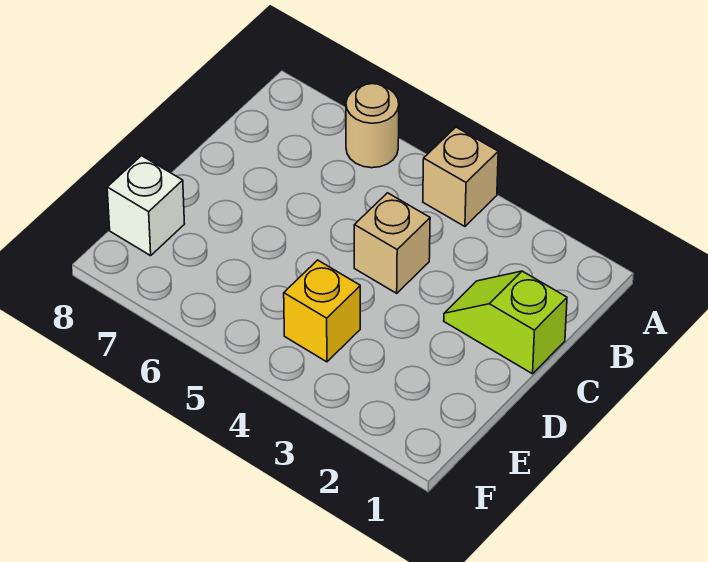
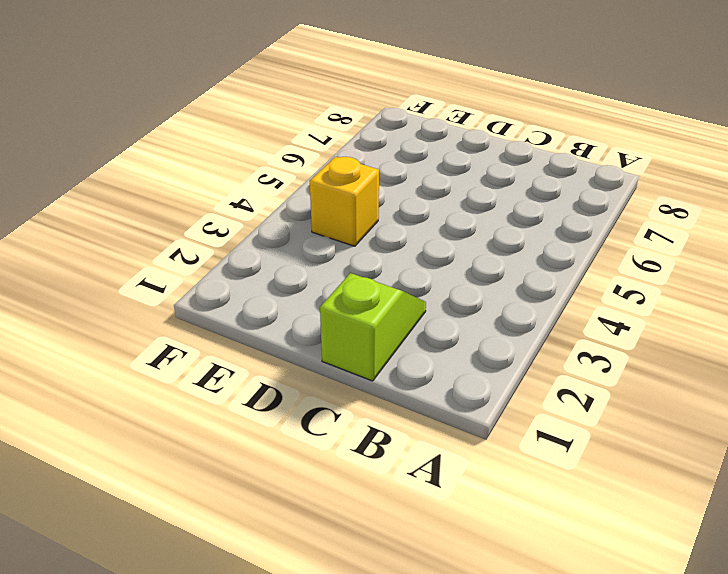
none -> tan 1x1 brick [423,127,498,226]
none -> tan 1x1 round brick [346,84,399,168]

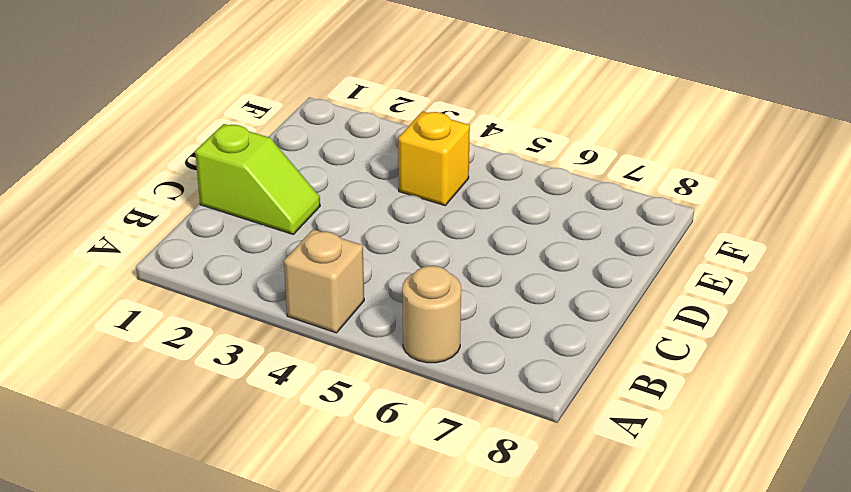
none -> tan 1x1 brick [354,193,430,293]
none -> white 1x1 brick [107,156,184,256]

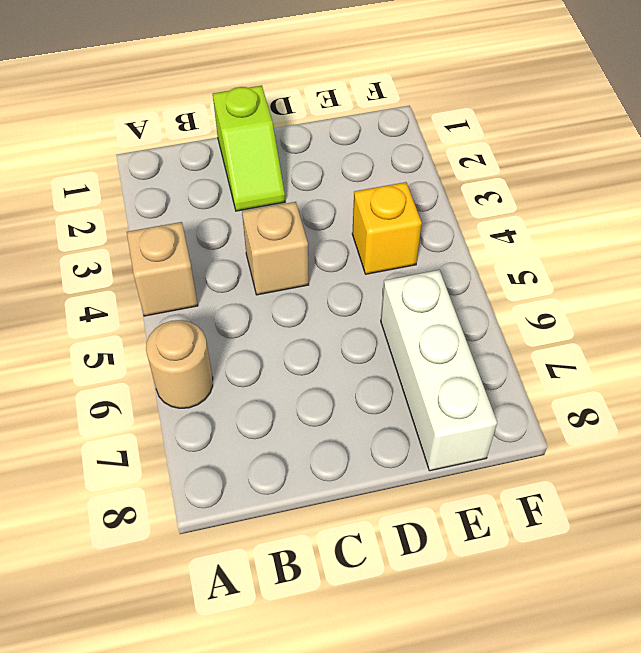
white 1x3 brick [381,270,497,471] -> white 1x1 brick [107,156,184,256]

